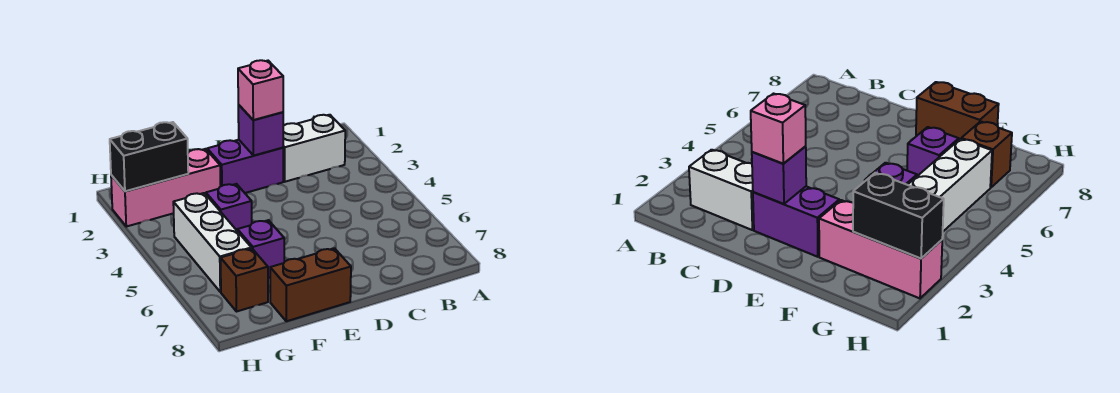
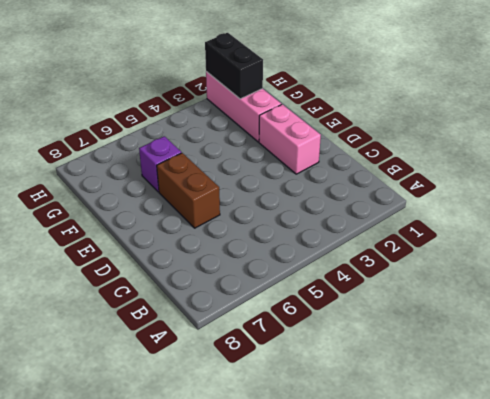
pink 1x2 brick [259,104,321,174] -> purple 1x2 brick [207,140,283,193]
brown 1x2 brick [157,153,220,228] -> brown 1x2 brick moved to [270,248,351,321]
none -> white 1x2 brick [283,115,345,182]
none -> purple 1x1 brick [206,184,252,230]

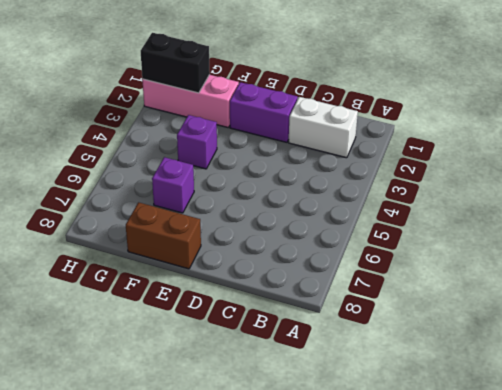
none -> white 1x3 brick [173,193,251,292]
none -> brown 1x1 brick [221,248,268,312]

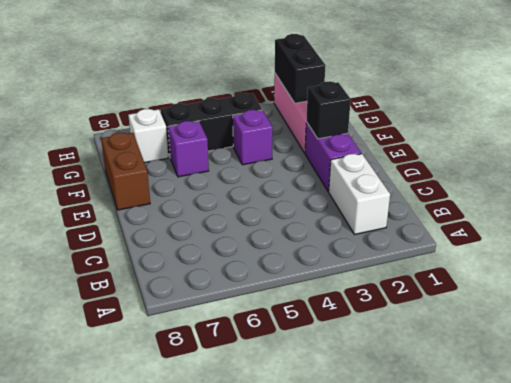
black 1x1 brick [306,81,351,139] -> none
black 1x3 brick [161,93,262,157] -> white 1x3 brick [173,193,251,292]
white 1x1 brick [128,109,168,163] -> brown 1x1 brick [221,248,268,312]
none -> purple 1x1 brick [238,105,283,156]
none -> pink 1x1 brick [238,60,283,120]

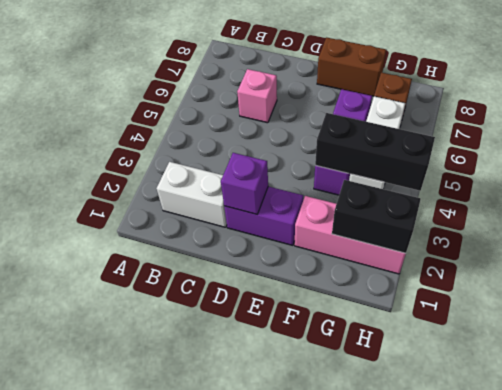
pink 1x1 brick [237,69,277,123] -> pink 1x1 brick moved to [238,60,283,120]
black 1x3 brick [315,113,435,191] -> none

